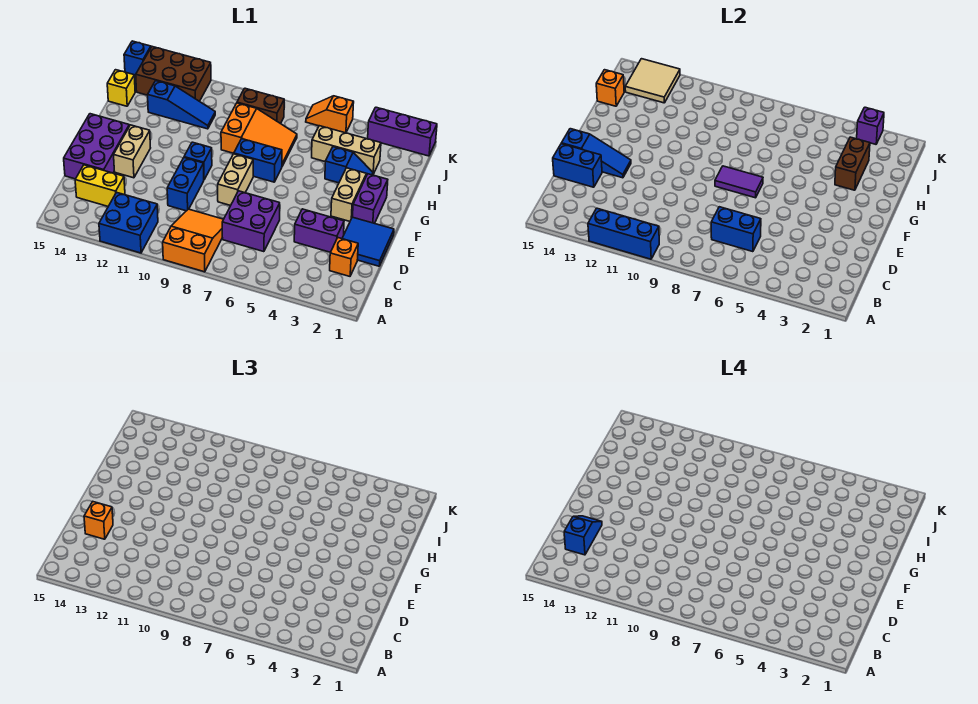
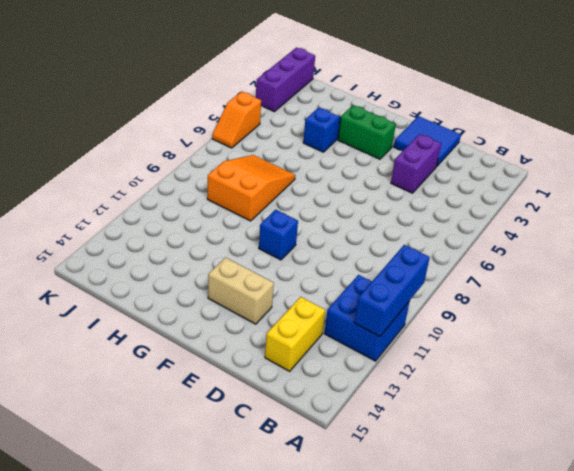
green 1x2 brick [338,105,396,159] -> tan 1x2 brick [331,168,366,221]
none -> orange 2x3 slope [163,209,224,272]
none -> orange 1x1 brick [330,238,358,276]
none -> purple 2x2 brick [222,191,280,252]
none -> blue 1x2 brick [167,158,204,211]

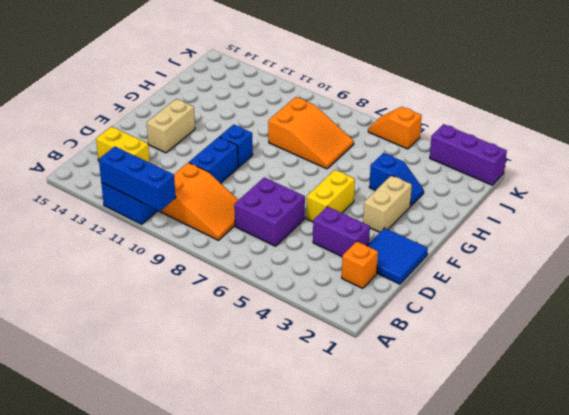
orange 2x3 slope [159,162,238,240] -> orange 2x3 slope turned to [163,209,224,272]
yellow 1x2 brick [306,170,355,222] -> none
none -> purple 2x3 brick [64,114,129,179]
none -> tan 1x2 brick [218,154,253,206]
none -> purple 1x2 brick [353,174,388,223]
none -> blue 1x2 brick [234,139,282,182]

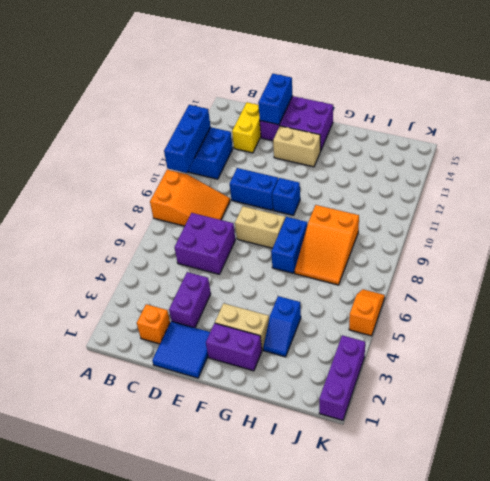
none -> tan 1x3 brick [312,126,381,174]
none -> blue 1x3 slope [148,81,215,129]
none -> yellow 1x1 brick [107,70,135,106]
none -> brown 1x2 brick [237,88,284,124]

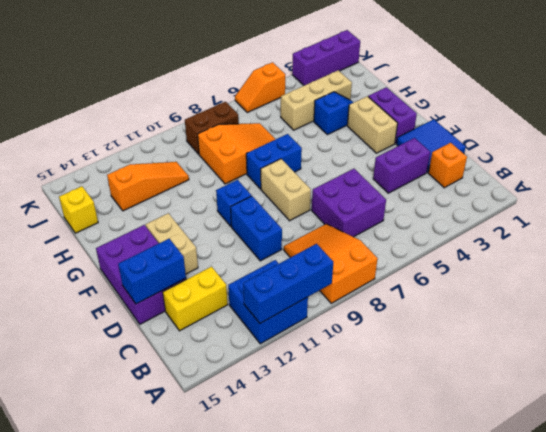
orange 1x3 slope [107,162,189,211] -> blue 1x3 slope [148,81,215,129]
none -> brown 2x3 brick [136,47,211,101]
none -> blue 1x1 brick [124,41,151,75]
none -> blue 1x2 brick [711,207,761,252]
none -> blue 1x3 slope [562,129,631,178]

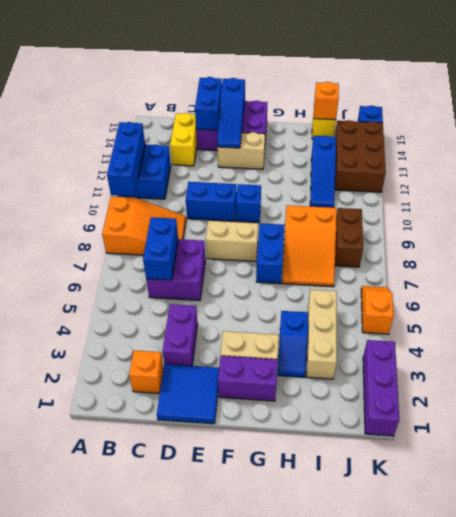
none -> purple 1x2 tile [715,166,763,198]
none -> brown 1x2 brick [835,137,870,190]
none -> tan 2x2 tile [625,59,680,103]
none -> purple 1x1 brick [857,107,884,144]

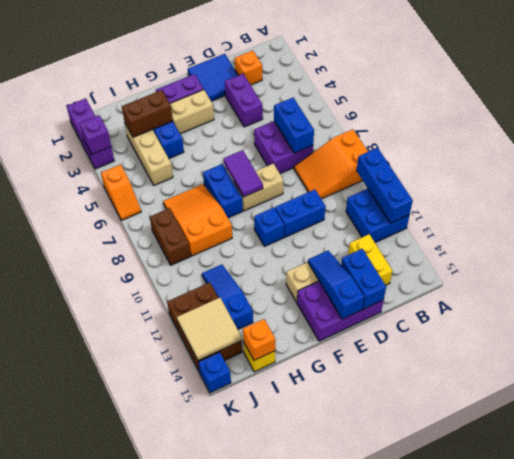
none -> orange 1x1 brick [84,502,113,539]
none -> blue 1x2 slope [564,516,602,555]

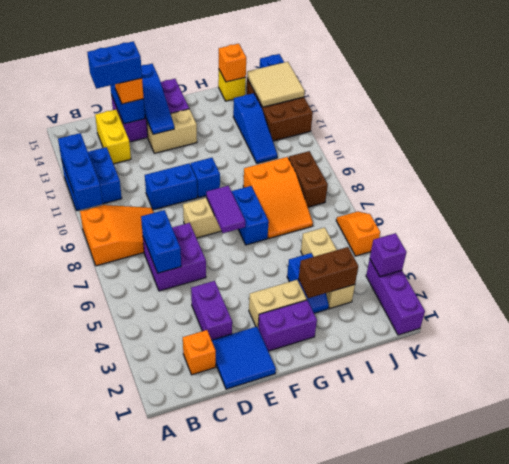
blue 1x2 brick [87,41,142,89] -> blue 1x2 slope [564,516,602,555]

